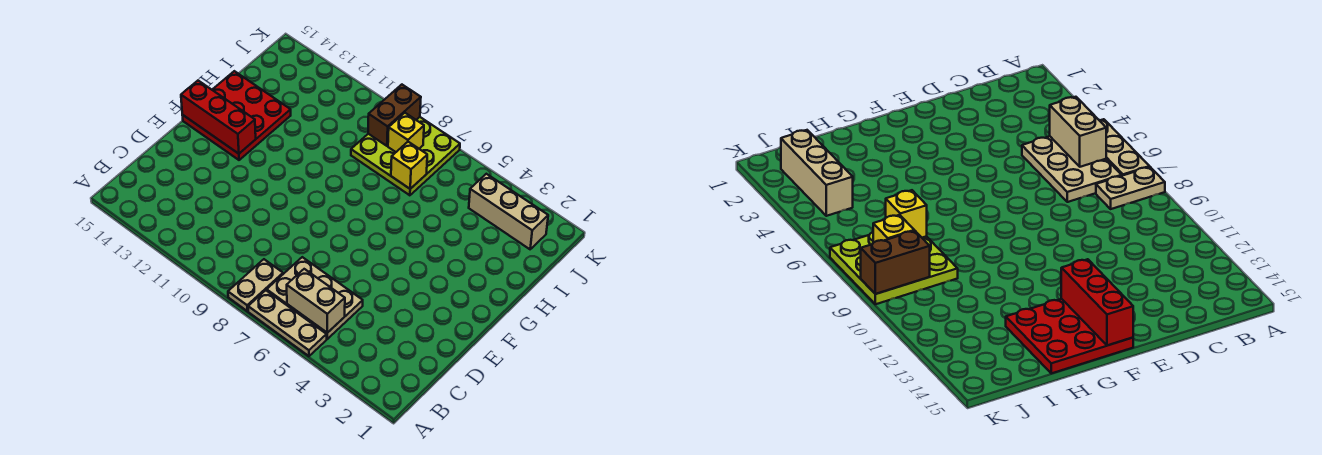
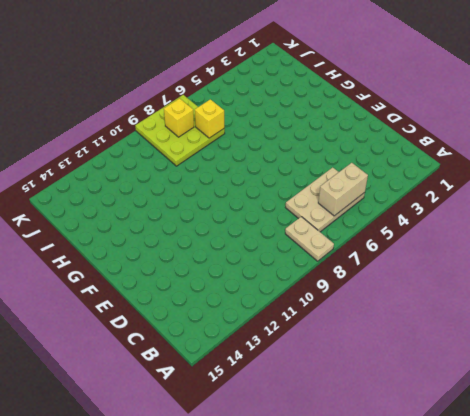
none -> tan 1x3 plate [248,290,327,356]
none -> red 3x3 plate [182,71,291,160]

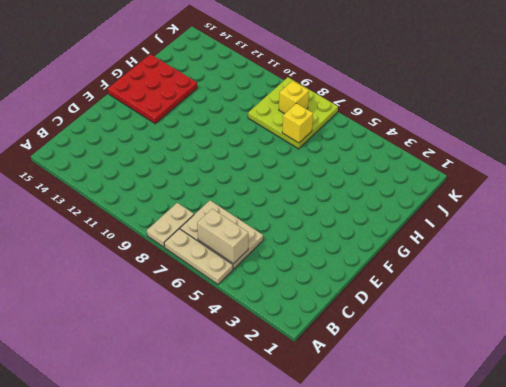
none -> tan 1x3 brick [469,174,548,249]
none -> red 1x3 brick [181,81,256,154]

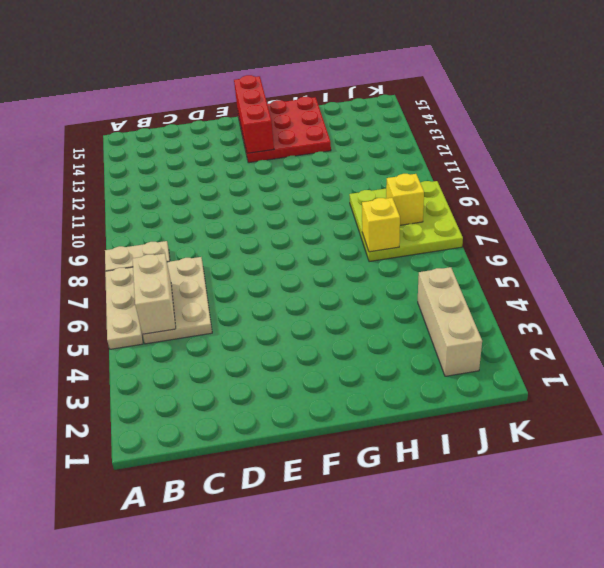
none -> brown 1x2 brick [368,85,421,146]

